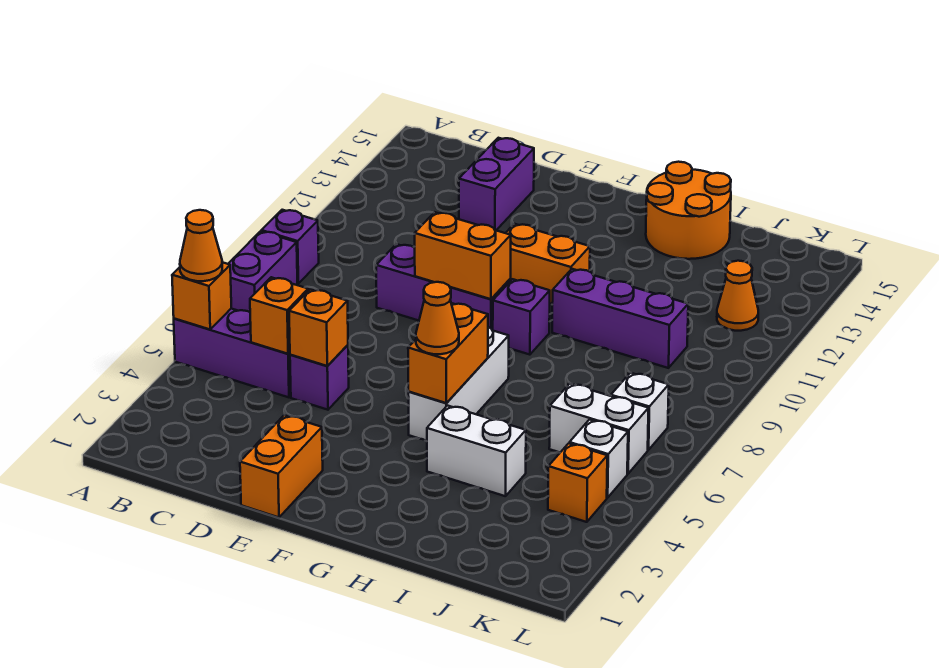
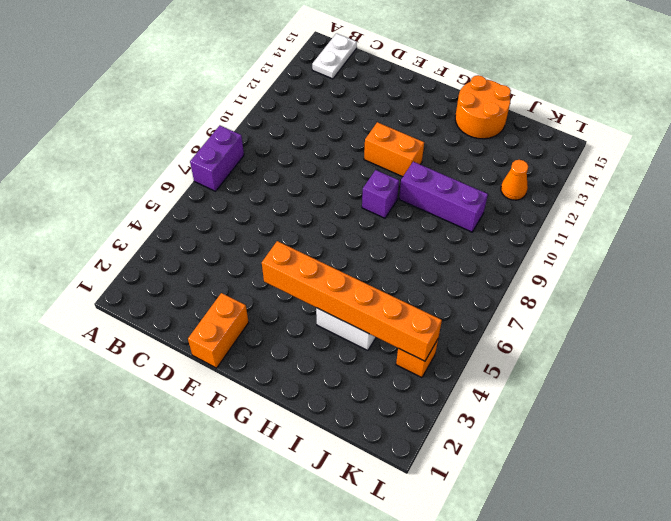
white 1x2 plate [312,33,357,79] -> none
orange 1x6 brick [262,241,442,361] -> none
none -> purple 1x3 brick [174,309,291,397]
none -> purple 1x1 brick [261,210,319,283]
none -> purple 1x1 brick [290,345,349,410]

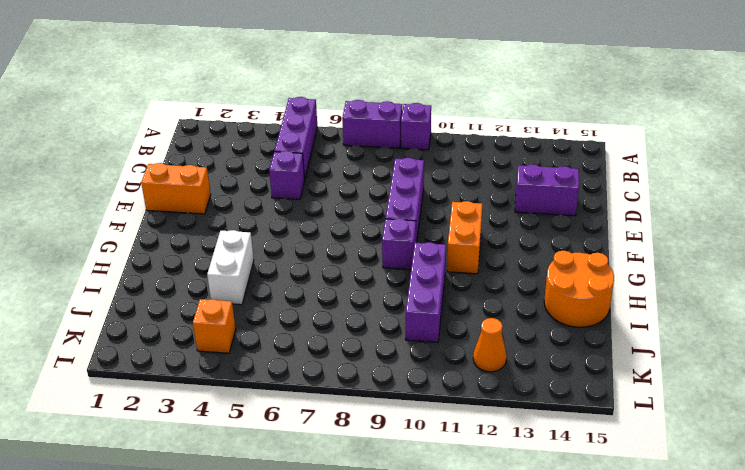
none -> white 1x3 brick [408,327,509,441]
none -> white 1x2 brick [549,384,649,474]
none -> white 1x1 brick [569,420,628,498]

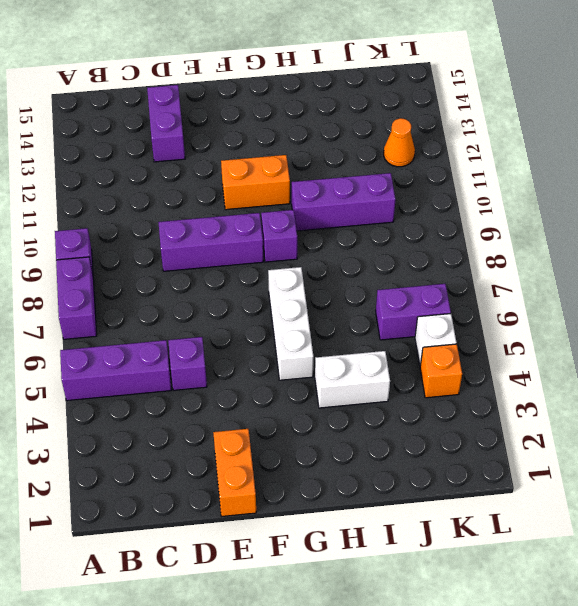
purple 1x2 brick [376,284,451,340] -> white 1x2 brick [549,384,649,474]
none -> orange 2x2 round brick [646,162,731,259]
none -> white 1x1 brick [611,373,669,450]
none -> orange 1x1 brick [172,262,231,329]

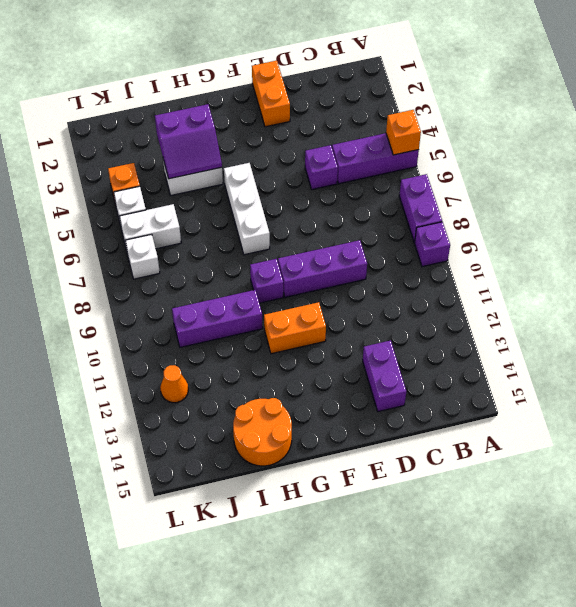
purple 2x2 slope [155,104,222,179] -> none
none -> orange 1x1 brick [250,277,308,354]
none -> orange 1x1 brick [289,289,348,366]
none -> orange 1x2 brick [415,212,511,299]

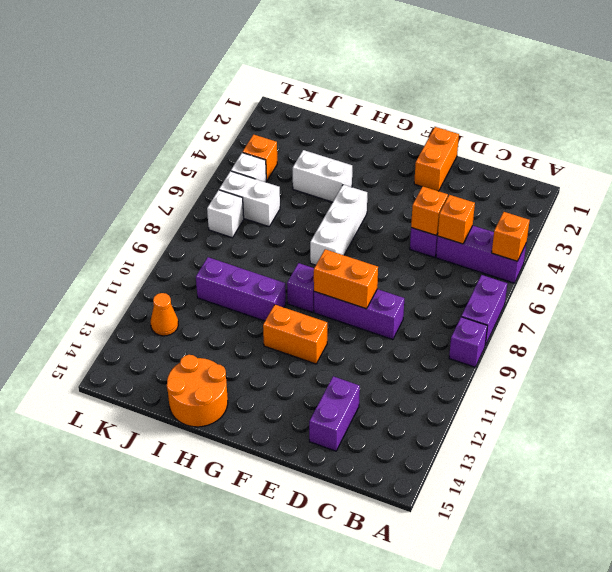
none -> orange 1x2 brick [408,303,488,403]
none -> orange 1x1 cone [180,210,222,281]
none -> orange 1x1 cone [416,282,459,354]

